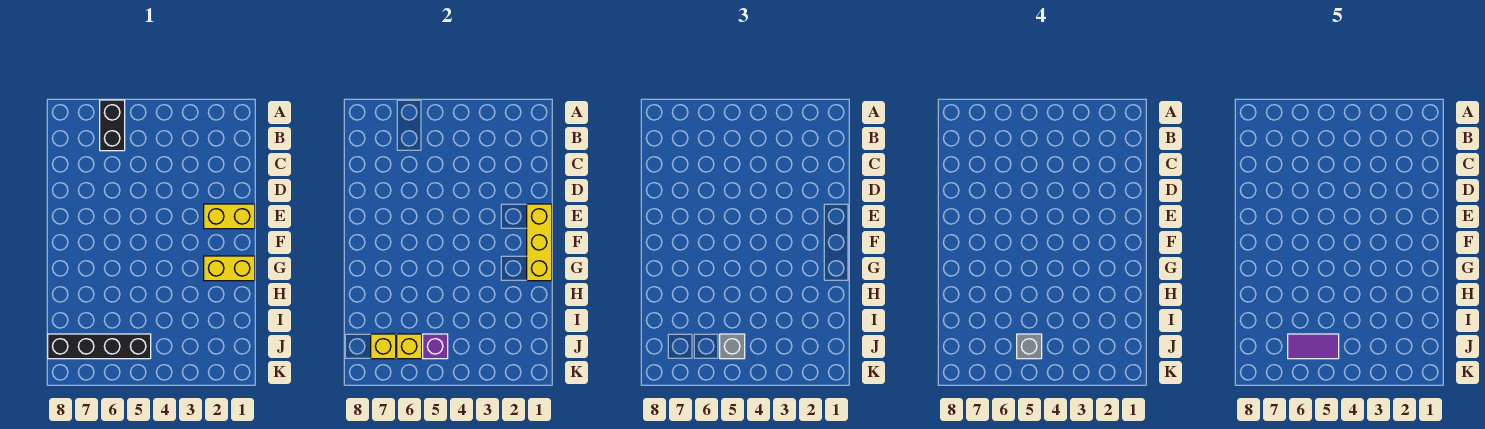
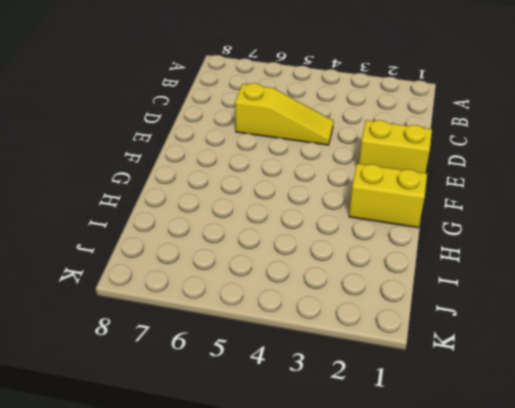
yellow 1x3 slope [235,83,334,145] -> none
none -> black 1x2 brick [100,100,125,151]
none -> black 1x4 brick [48,334,151,359]

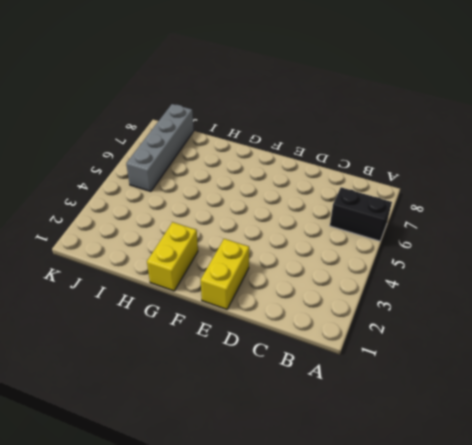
grey 1x4 brick [126,104,194,192] -> black 1x4 brick [48,334,151,359]
none -> yellow 1x3 brick [527,204,552,281]
none -> purple 1x1 brick [423,334,448,359]

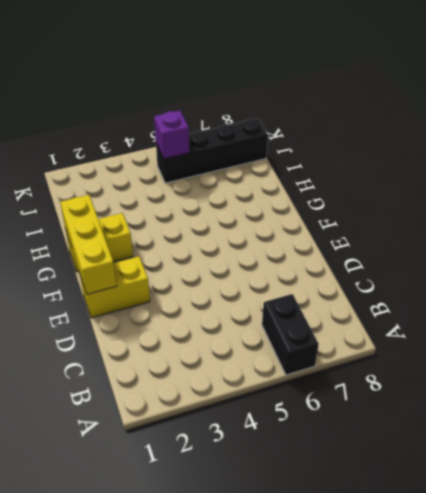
none -> yellow 1x1 brick [397,334,422,359]
none -> yellow 1x1 brick [371,334,396,359]

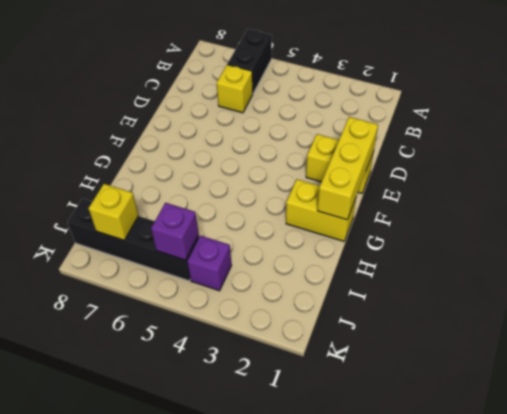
yellow 1x1 brick [217,65,253,113] -> yellow 1x1 brick moved to [397,334,422,359]
purple 1x1 brick [187,236,232,291] -> none
none -> grey 1x1 brick [720,334,745,359]
none -> grey 1x1 brick [1017,334,1042,359]

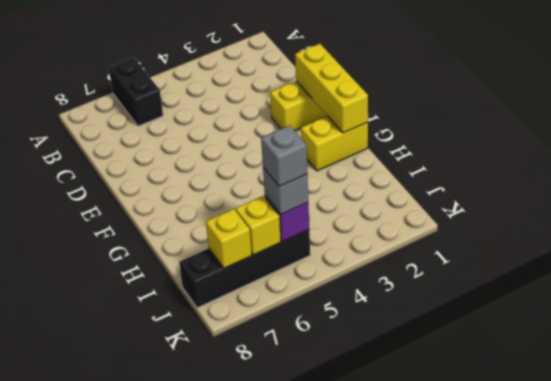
none -> purple 1x2 tile [1288,334,1339,359]

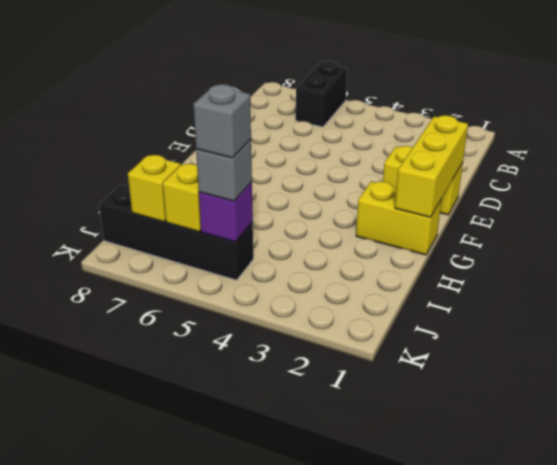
none -> purple 1x2 tile [1288,334,1339,359]

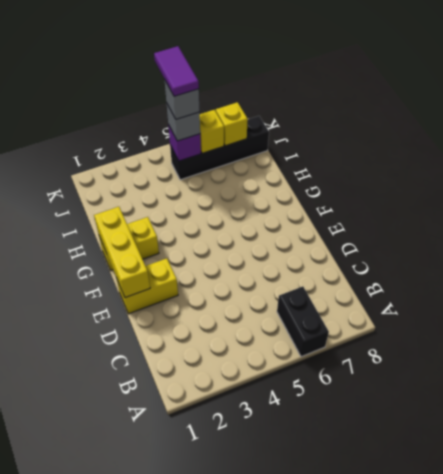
purple 1x2 tile [154,46,199,96] -> purple 1x2 tile turned to [1288,334,1339,359]

